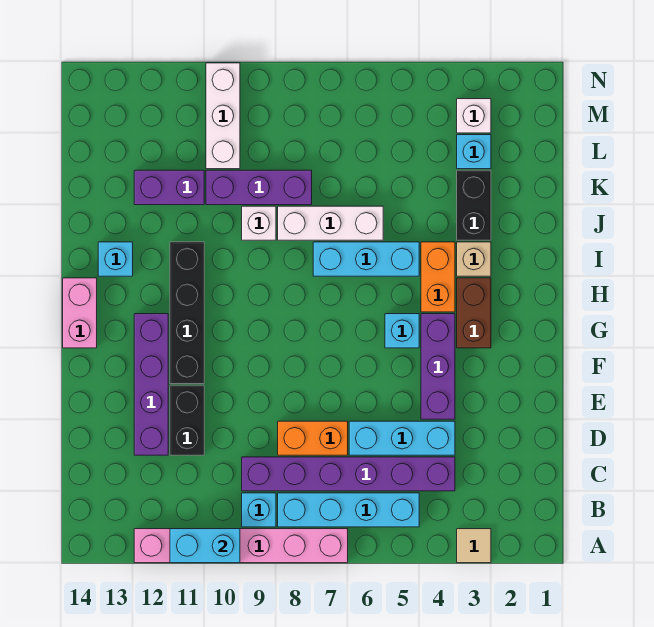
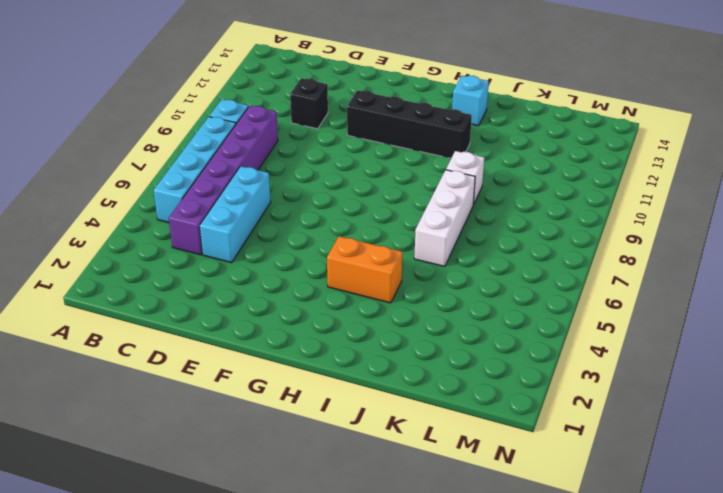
black 1x1 brick [290,78,328,129] -> black 1x2 brick [170,385,204,455]
none -> tan 1x1 tile [457,529,491,563]
none -> pink 1x6 brick [134,529,348,563]
none -> orange 1x2 brick [278,421,348,455]

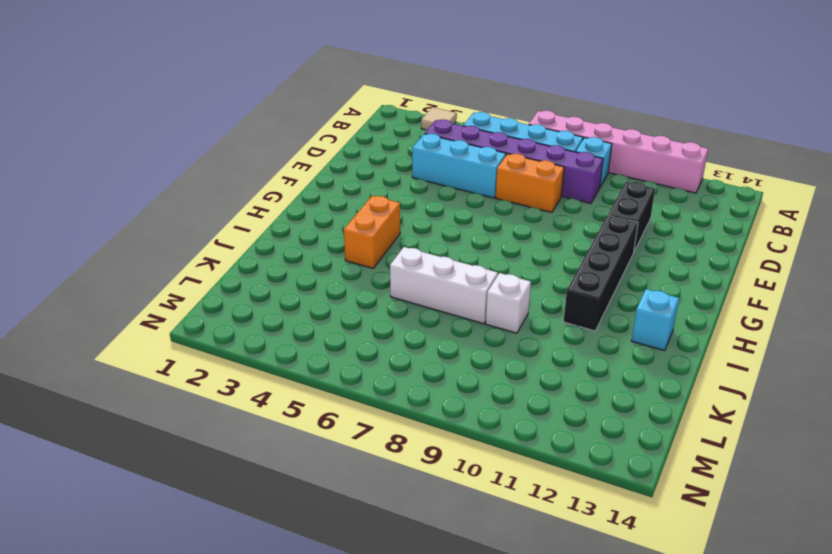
none -> purple 1x4 brick [134,314,168,455]
none -> purple 1x3 brick [421,314,455,419]
none -> brown 1x2 brick [457,278,491,348]

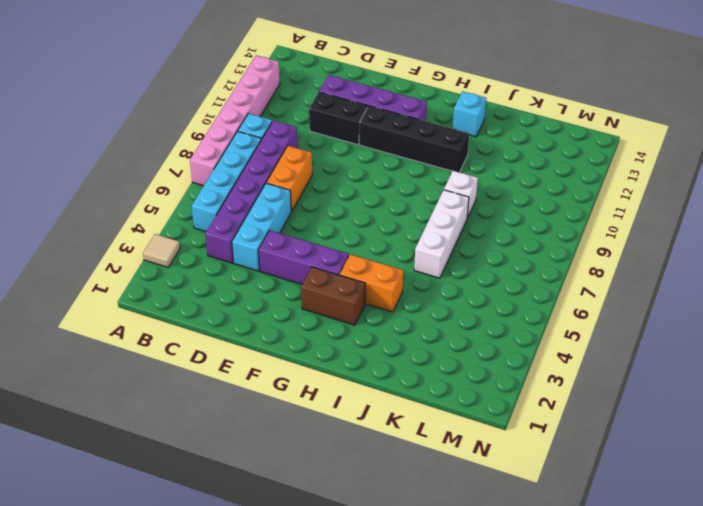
none -> cyan 1x1 brick [385,314,419,348]
none -> pink 1x2 brick [63,278,97,348]
none -> tan 1x1 brick [457,242,491,276]

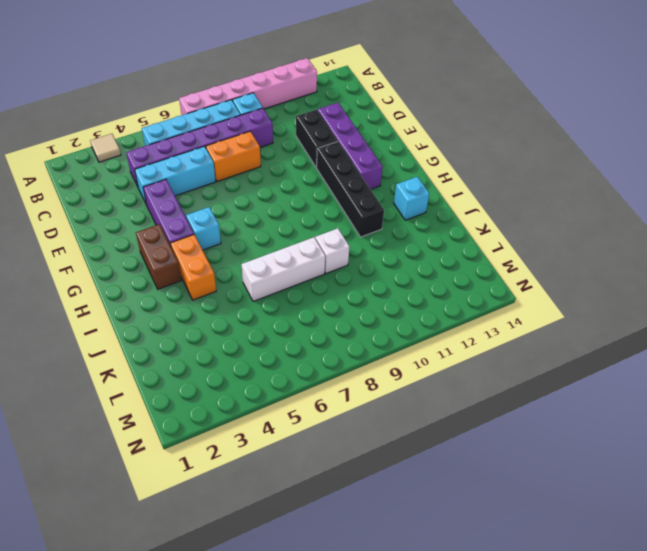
none -> pink 1x2 brick [63,278,97,348]
none -> tan 1x1 brick [457,242,491,276]
none -> cyan 1x3 brick [313,242,419,276]

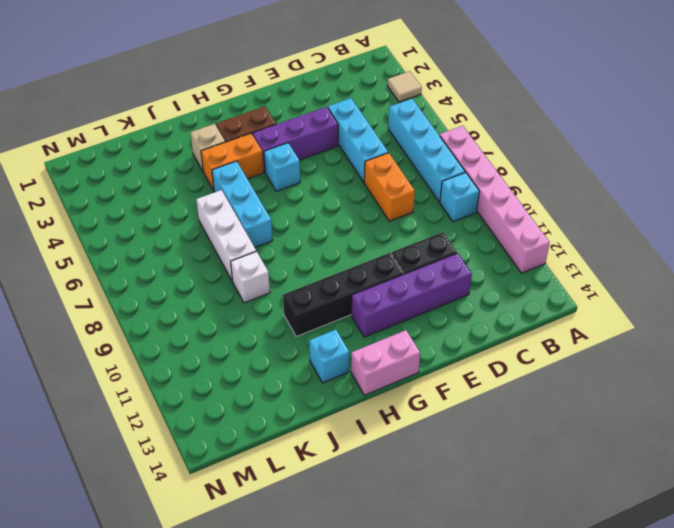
none -> purple 1x6 brick [242,457,455,491]
none -> black 1x2 brick [457,170,491,240]
none -> purple 1x3 brick [206,170,312,205]

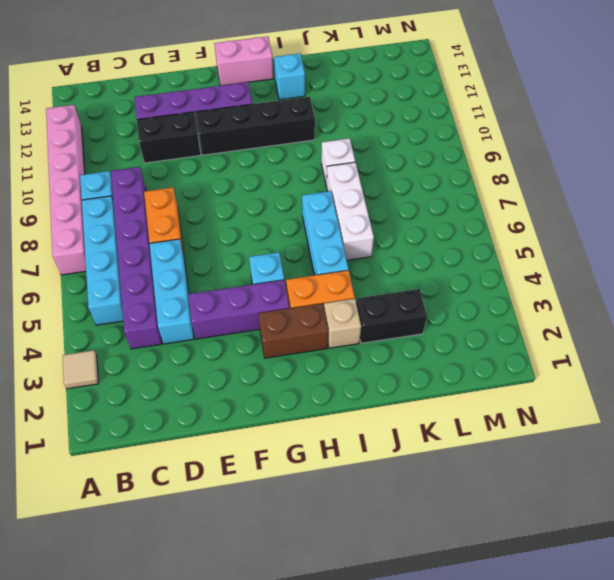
none -> purple 1x3 brick [206,170,312,205]
none -> purple 1x2 brick [134,170,204,205]
none -> cyan 1x1 brick [457,135,491,169]

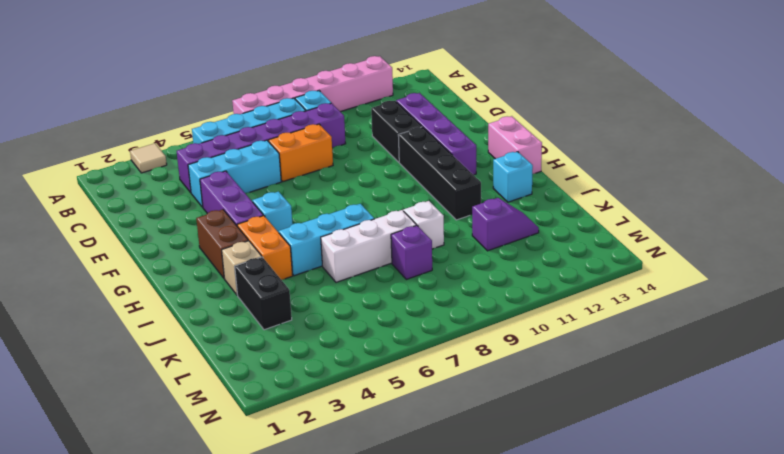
purple 1x1 brick [391,225,432,279] -> purple 1x3 brick [206,170,312,205]
purple 1x2 slope [472,198,539,251] -> purple 1x2 brick [134,170,204,205]
none -> cyan 1x1 brick [457,135,491,169]
none -> white 1x3 brick [206,63,240,169]
none -> white 1x1 brick [457,99,491,133]

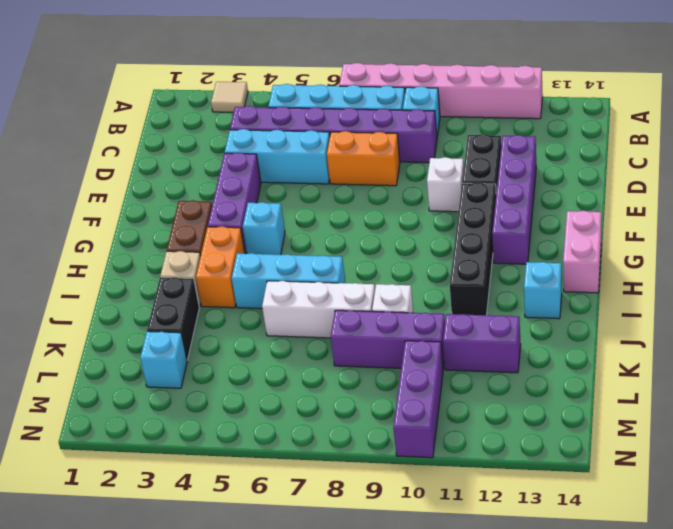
white 1x1 brick [427,157,464,212] -> white 1x1 brick moved to [457,99,491,133]
purple 1x3 brick [393,341,443,458] -> white 1x3 brick [206,63,240,169]
none -> cyan 1x2 brick [170,529,240,563]

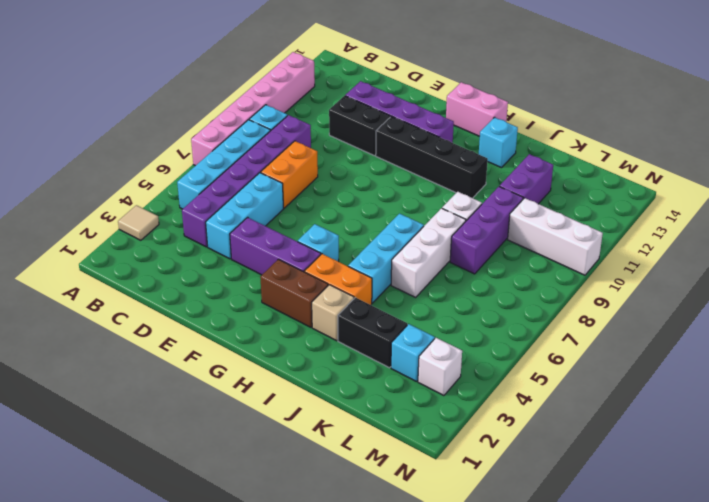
none -> cyan 1x2 brick [170,529,240,563]

